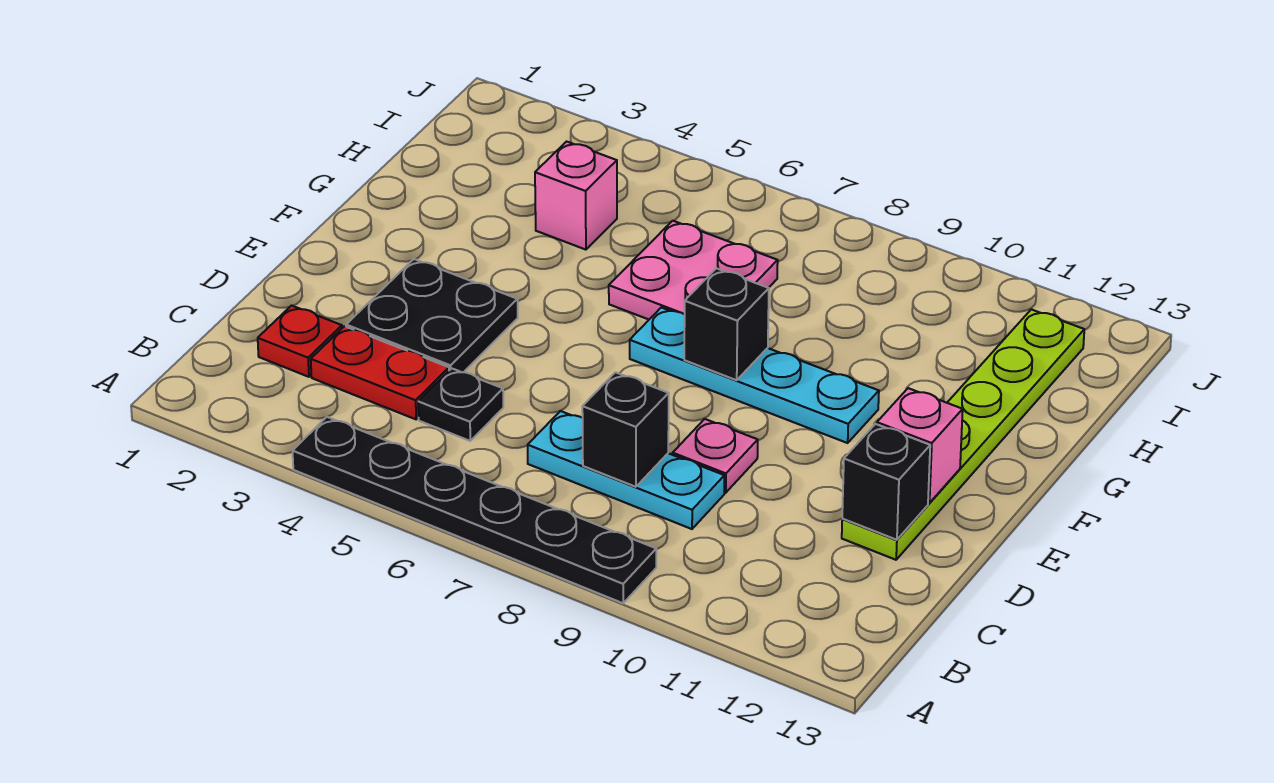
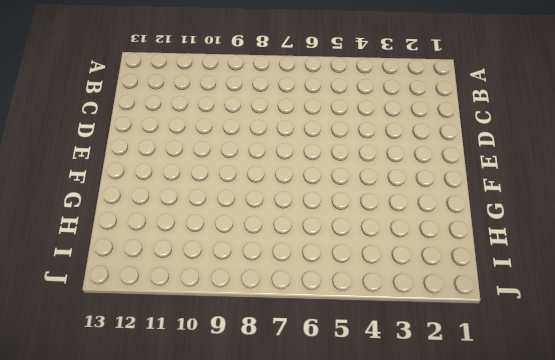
none -> black 1x6 plate [293,417,656,603]
none -> red 1x1 plate [258,306,342,377]
none -> red 1x2 plate [311,326,449,419]

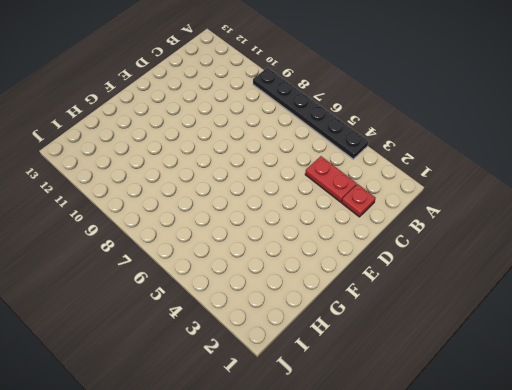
none -> black 1x1 plate [418,368,503,441]
none -> cyan 1x3 plate [528,411,724,529]
none -> black 2x2 plate [346,259,518,372]

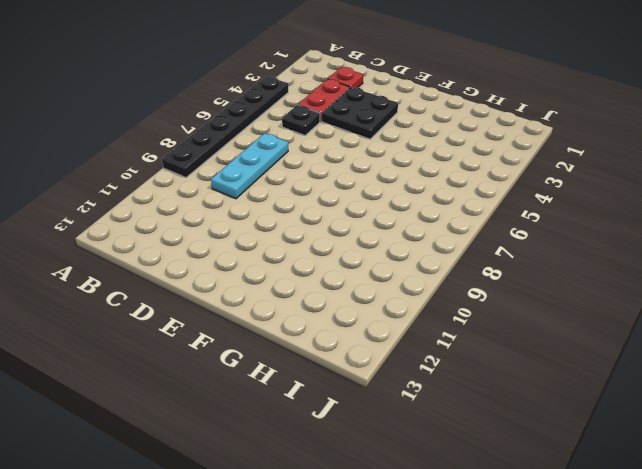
none -> pink 1x1 plate [673,419,758,493]
none -> lime 1x6 plate [842,309,1084,560]
none -> cyan 1x4 plate [630,307,879,443]

